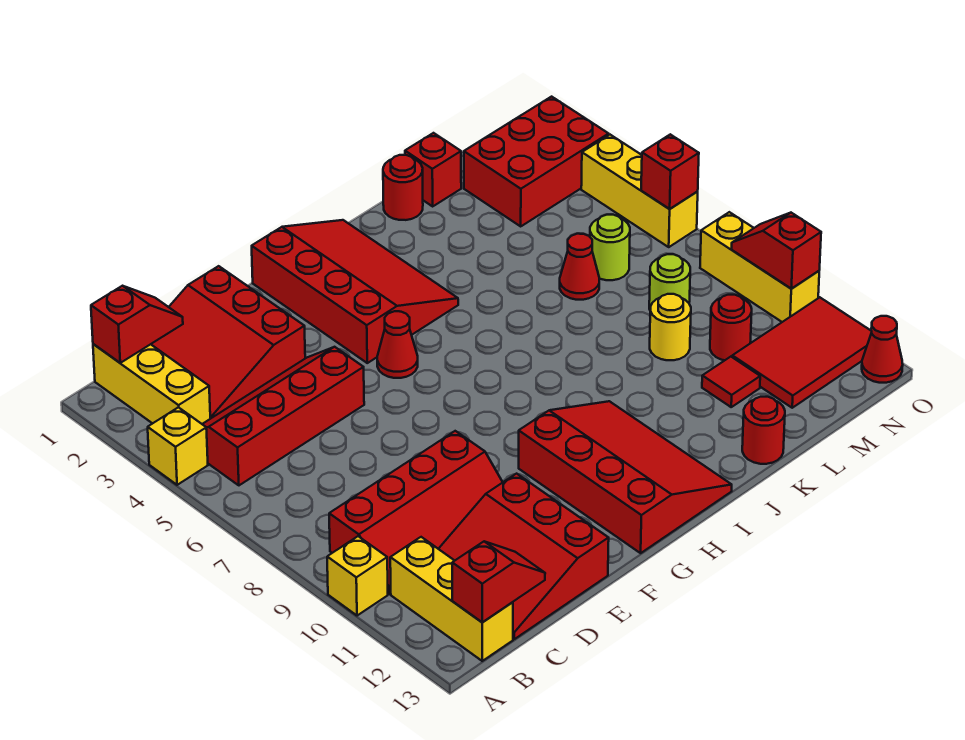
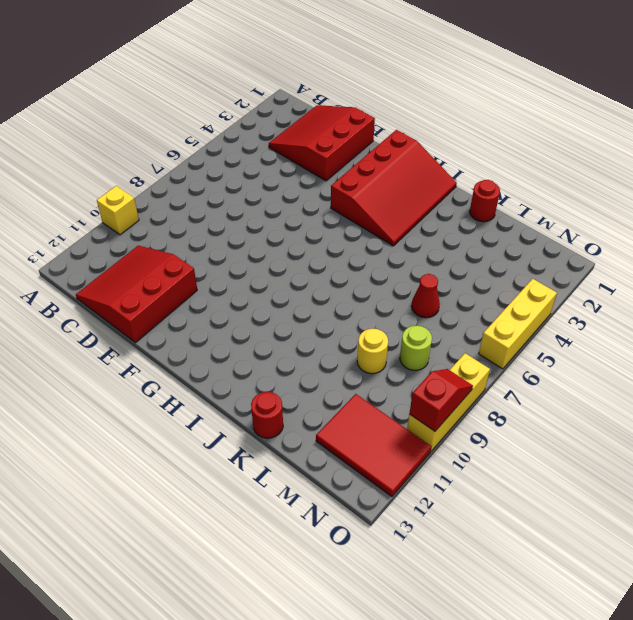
none -> yellow 1x1 brick [148,407,208,485]
none -> yellow 1x3 brick [93,344,210,424]
none -> red 2x4 slope [202,347,364,485]

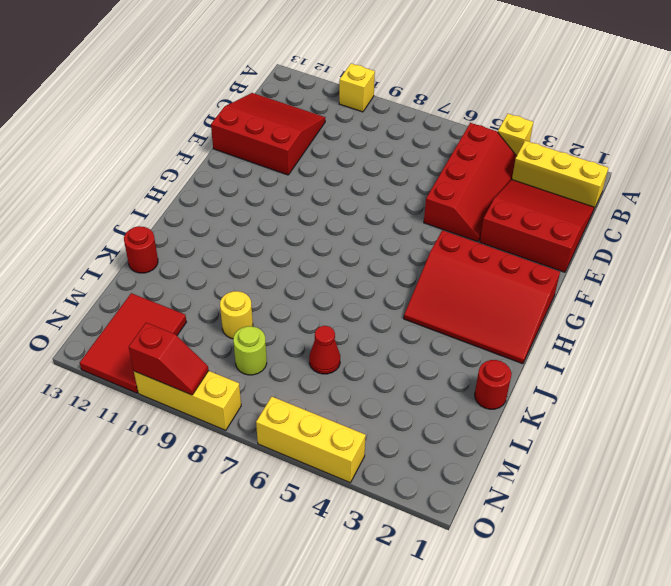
none -> red 2x4 slope [329,431,503,594]
none -> yellow 1x3 brick [390,537,513,661]
none -> red 1x1 cone [377,311,418,378]

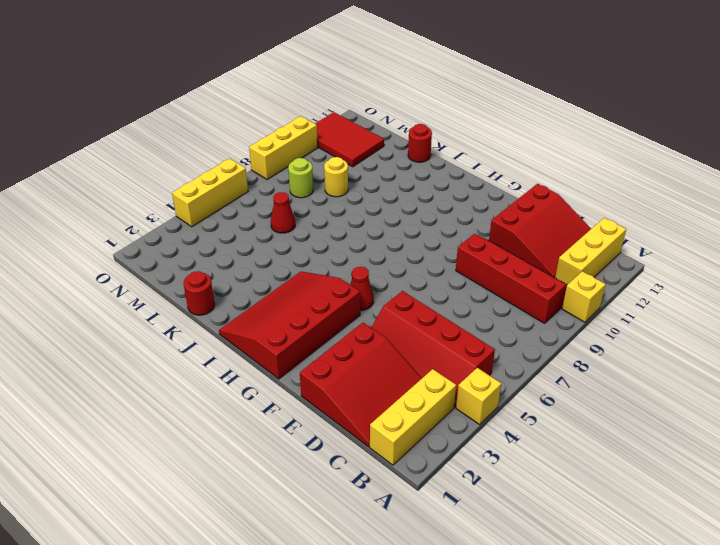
none -> red 3x4 slope [519,401,732,553]
none -> red 1x1 brick [405,133,461,206]
none -> red 1x1 tile [702,357,760,407]

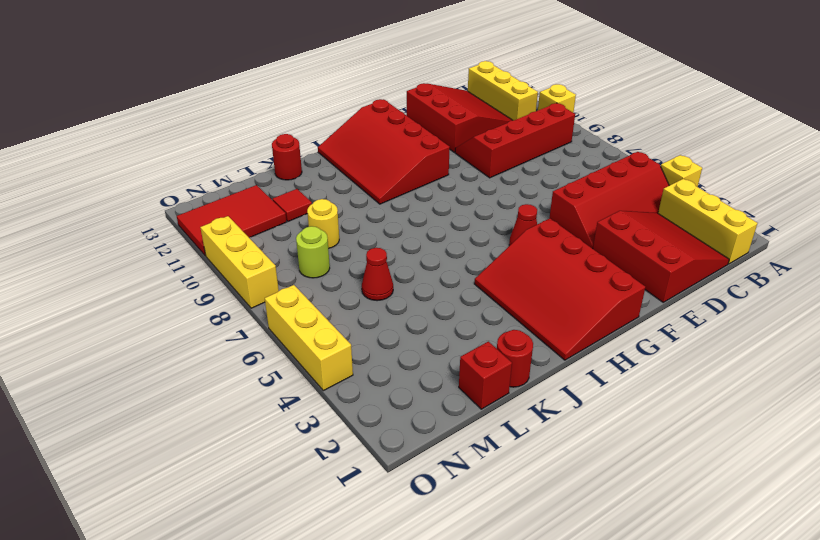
none -> red 2x3 brick [464,97,609,226]
none -> lime 1x1 round brick [590,215,630,280]
none -> red 1x1 round brick [710,295,752,360]

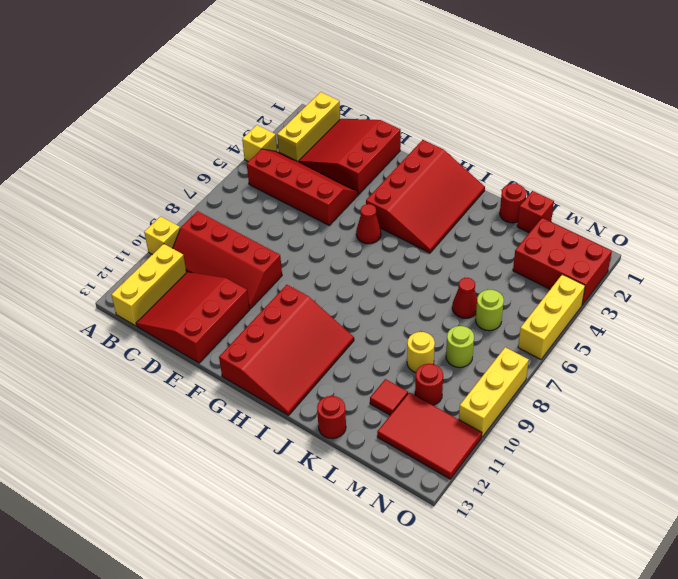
none -> red 1x1 cone [862,316,903,383]
none -> red 1x2 slope [91,286,183,363]
none -> red 1x2 slope [452,542,545,622]

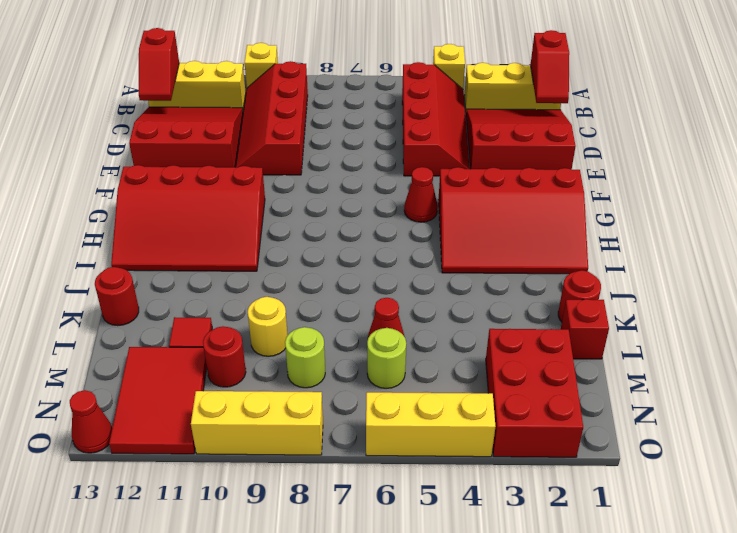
none -> red 1x1 brick [641,134,699,209]
none -> red 1x2 slope [732,213,821,289]

